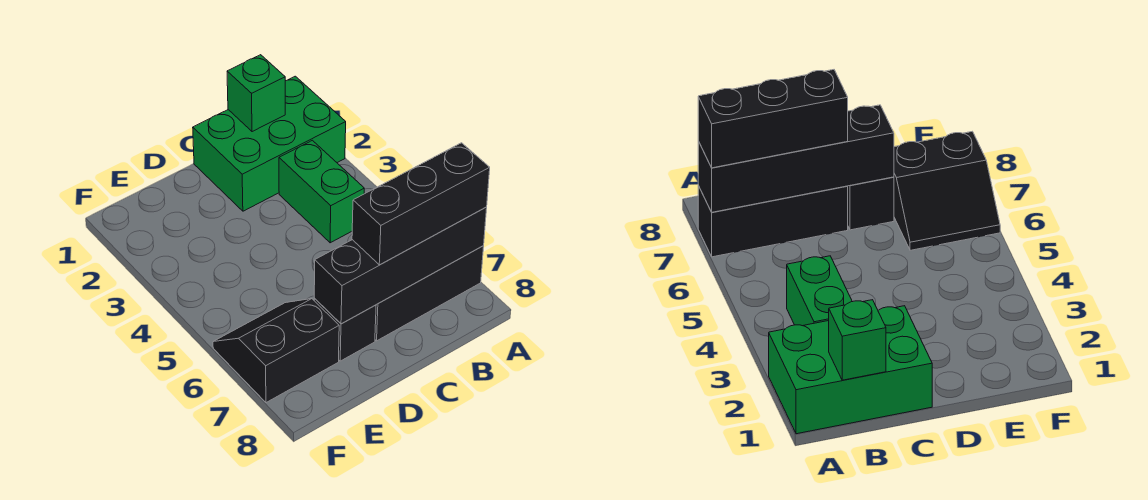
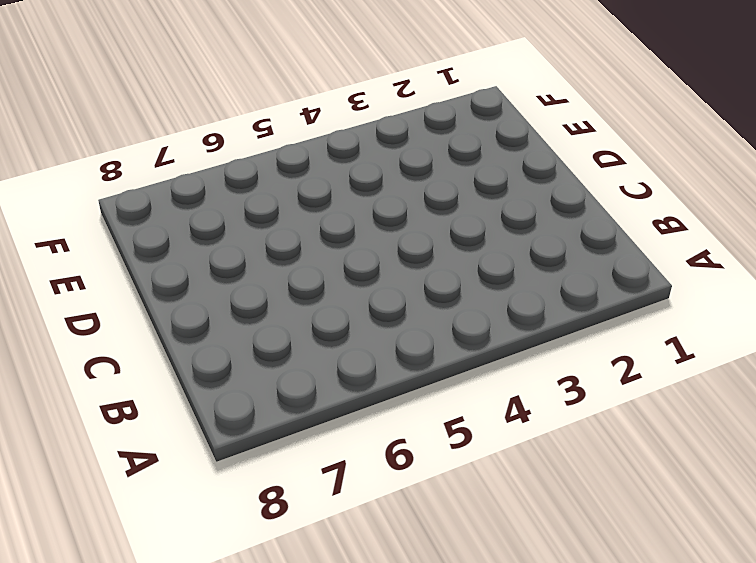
none -> green 2x3 brick [193,76,346,211]
none -> black 1x3 brick [375,246,484,341]

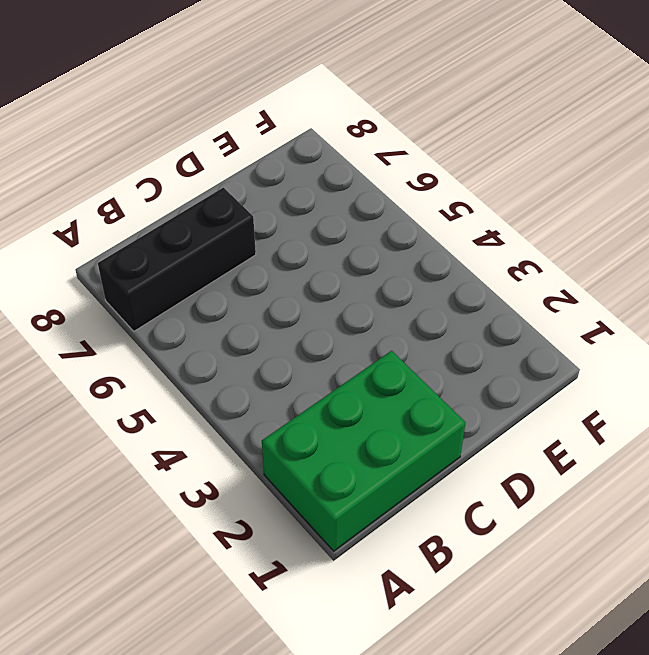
none -> green 1x2 brick [279,140,364,243]
none -> black 1x1 brick [314,299,376,361]

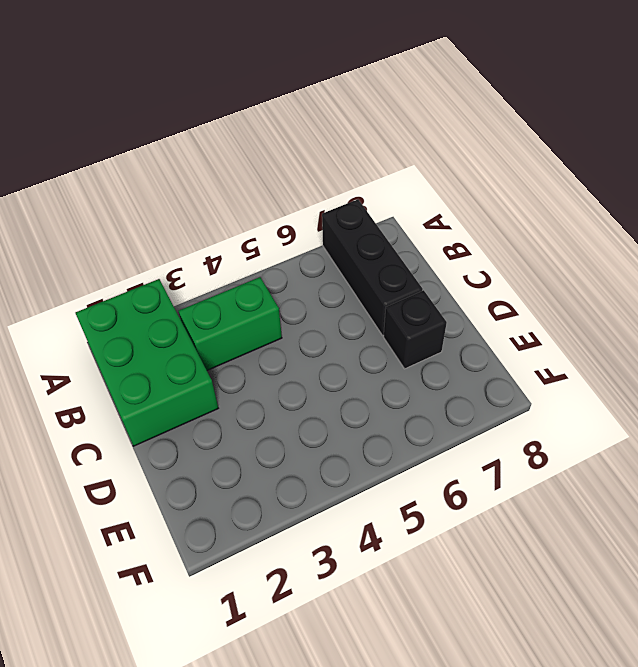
none -> black 2x2 slope [213,299,339,403]
none -> black 1x4 brick [314,207,487,324]

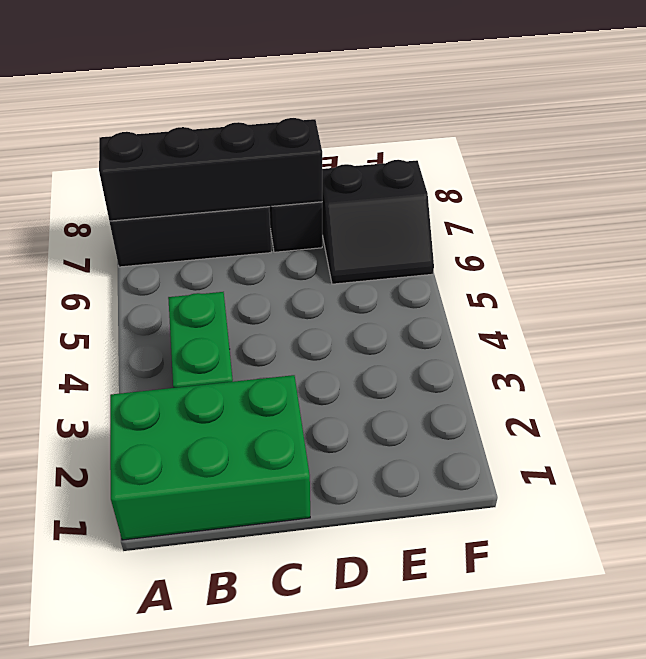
none -> green 1x1 brick [227,55,285,132]
none -> black 1x3 brick [352,143,490,265]

